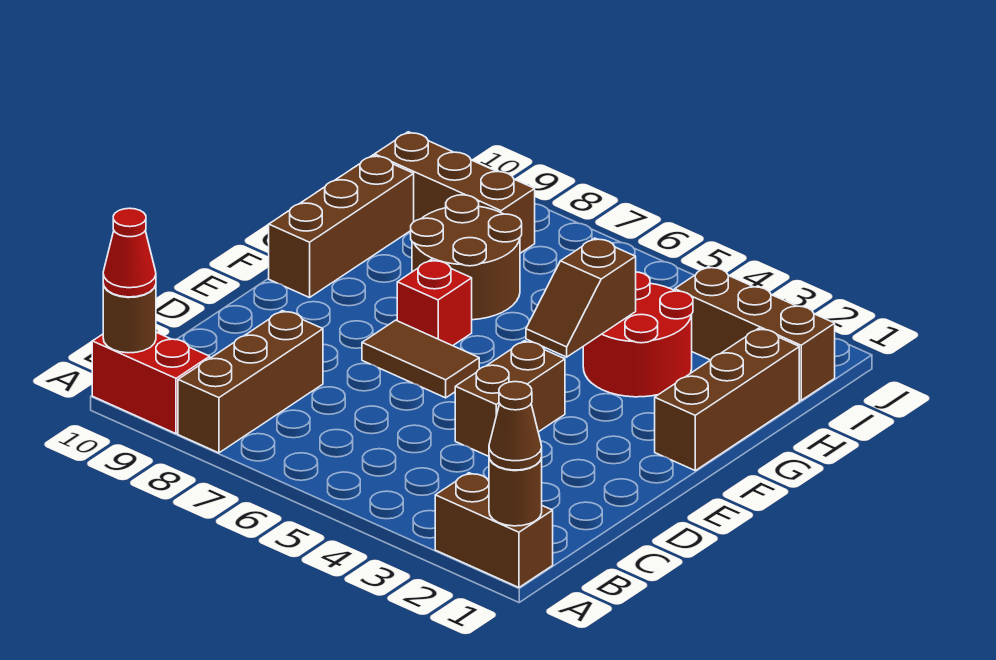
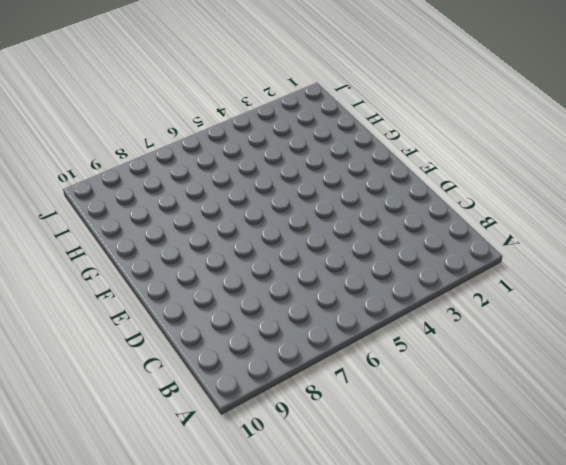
none -> brown 1x2 brick [435,473,553,587]
none -> brown 1x3 brick [178,311,323,453]
none -> red 1x2 brick [92,332,210,434]

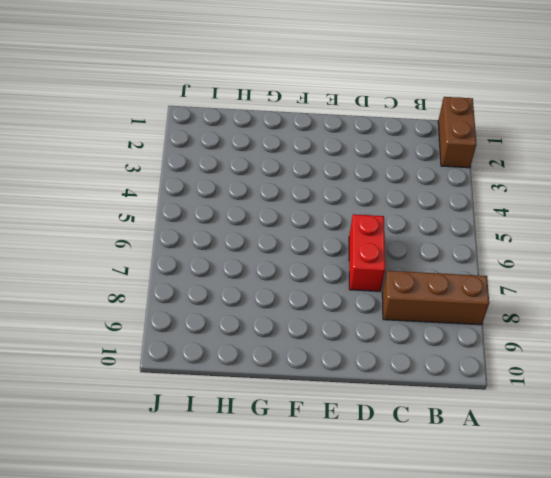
red 1x2 brick [349,214,385,291] -> red 1x2 brick moved to [92,332,210,434]
none -> brown 1x2 brick [455,341,565,456]
none -> brown 1x2 tile [362,320,479,398]
none -> brown 1x3 brick [655,328,799,471]

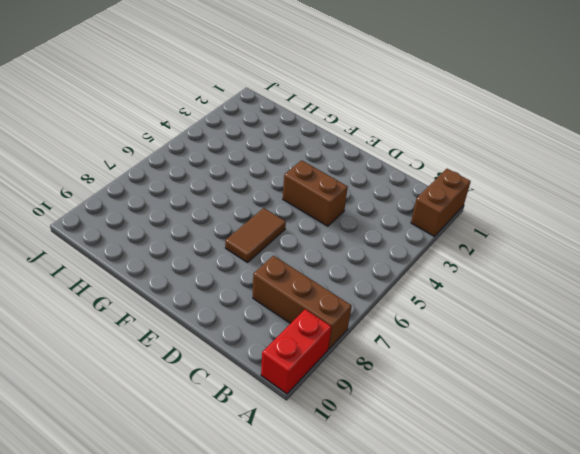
none -> brown 1x3 brick [655,328,799,471]
none -> red 1x1 brick [397,260,472,346]
none -> brown 1x3 brick [269,155,414,298]

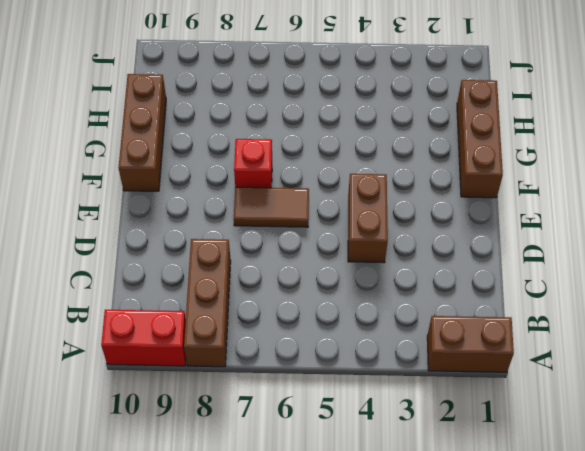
none -> red 2x2 round brick [583,272,693,397]
none -> brown 2x2 round brick [411,195,522,320]
none -> brown 1x3 brick [675,266,835,400]

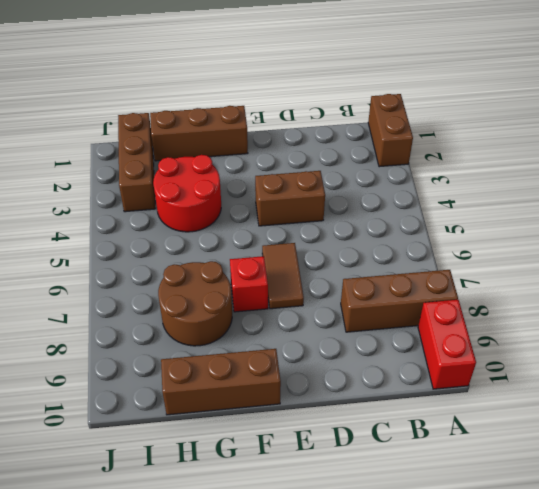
none -> brown 1x3 brick [375,132,535,253]
none -> brown 1x1 round brick [489,458,542,526]
none -> brown 1x1 round brick [103,284,156,353]

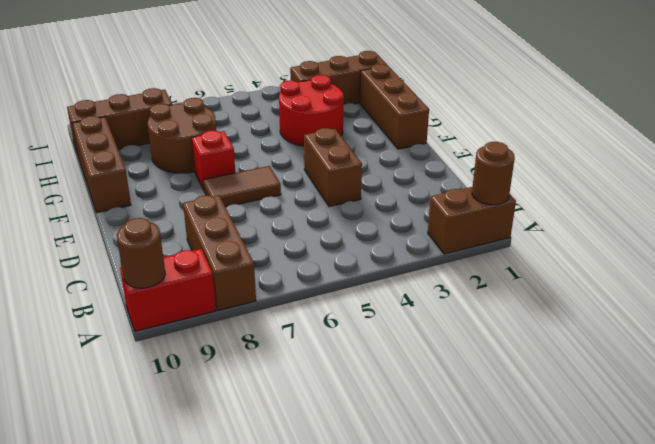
none -> brown 1x2 slope [526,238,636,357]
none -> brown 1x1 cone [489,382,542,470]
none -> red 1x1 cone [103,208,156,297]

